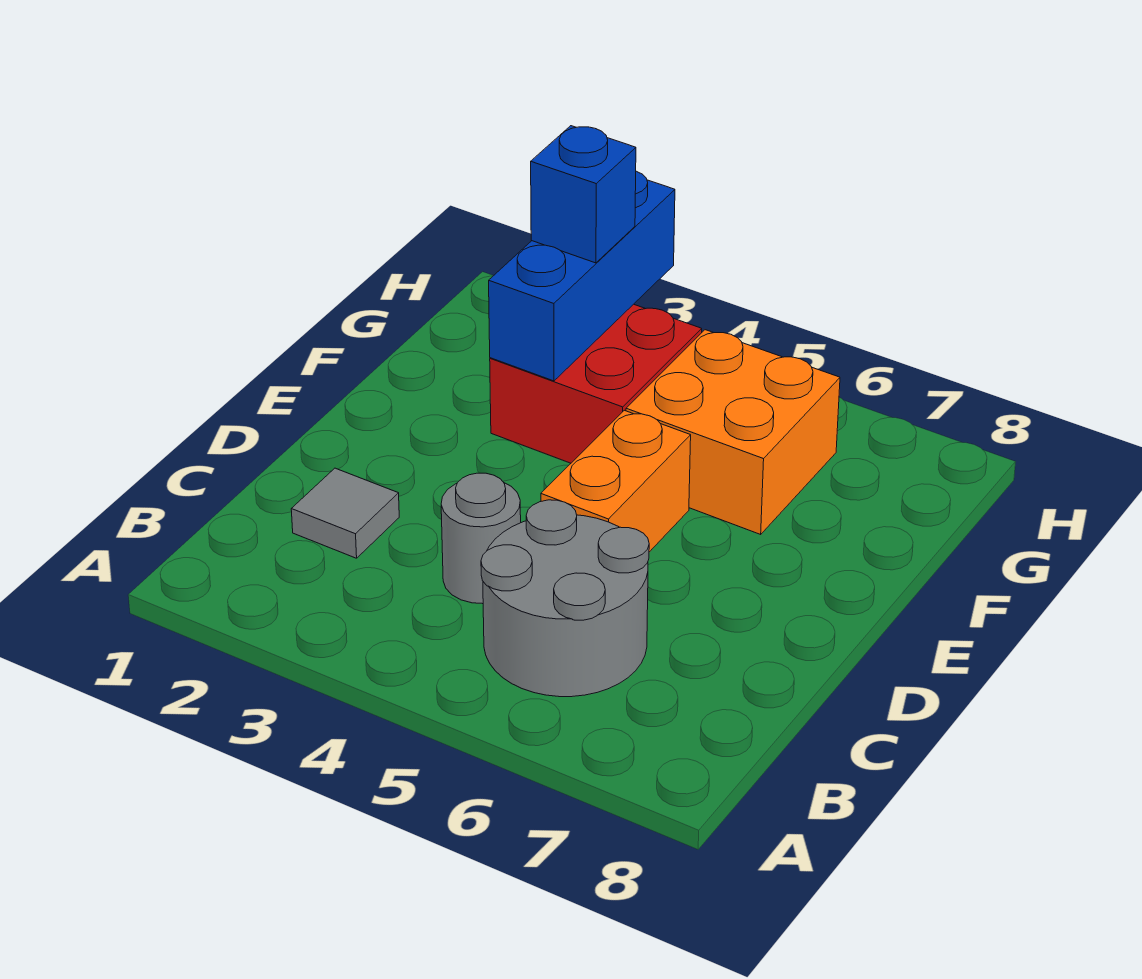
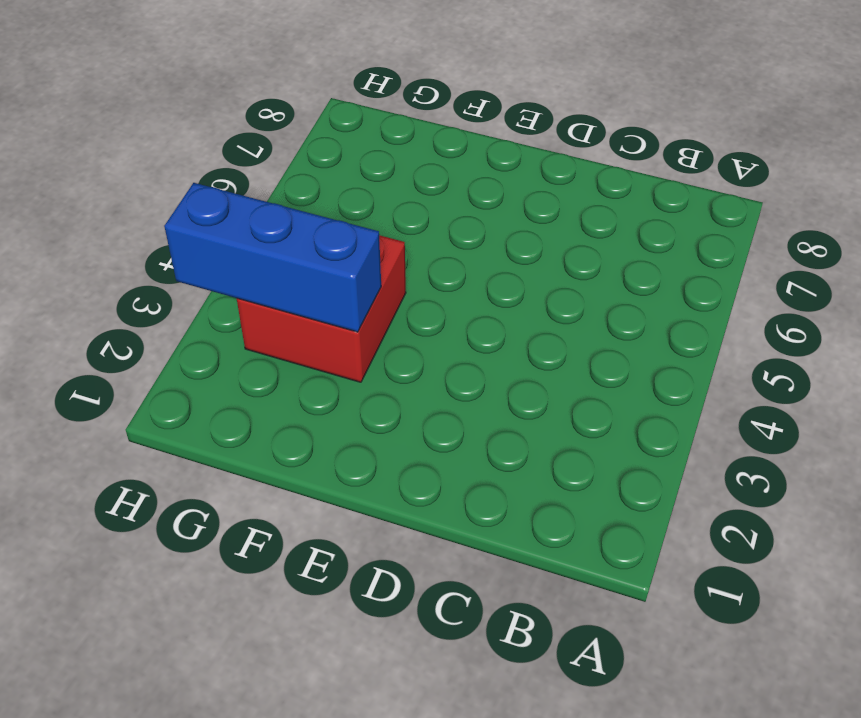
none -> grey 2x2 round brick [481,500,649,697]
none -> grey 1x1 tile [291,468,399,558]

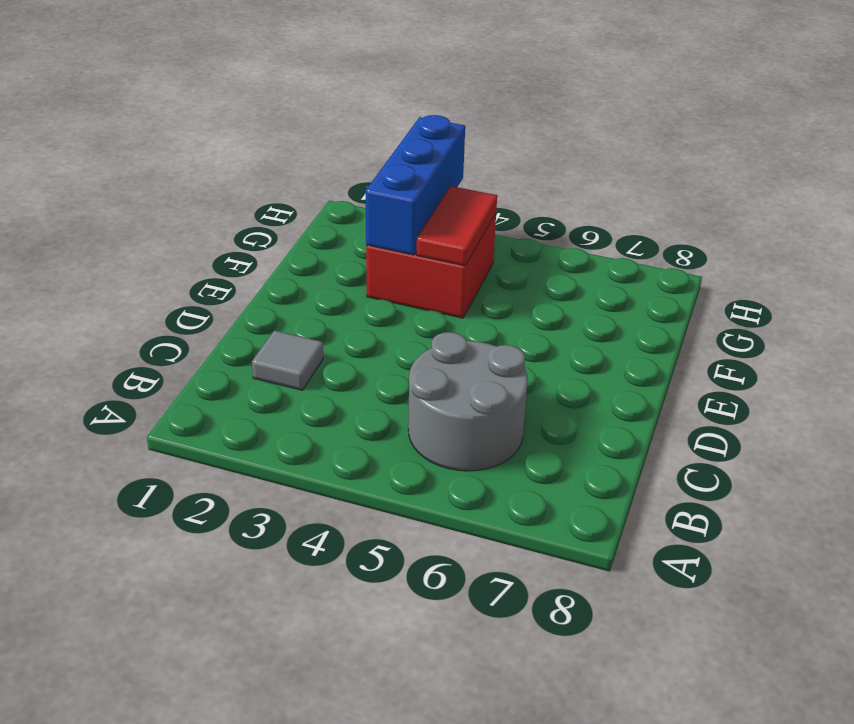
red 1x2 tile [417,186,497,266] -> none
none -> grey 1x1 round brick [441,473,521,604]
none -> orange 1x2 brick [541,410,691,552]

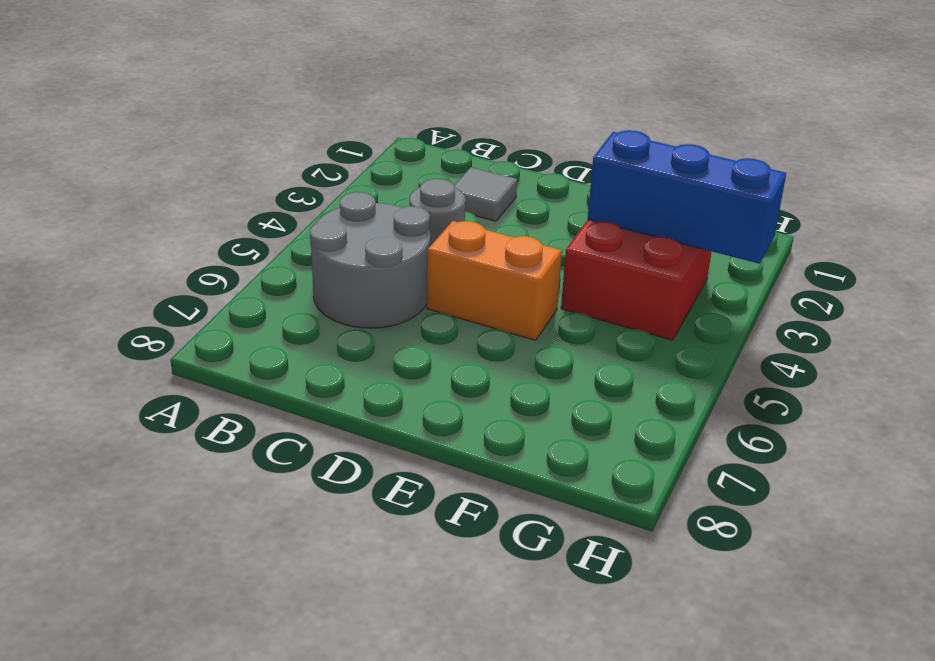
none -> orange 2x2 brick [626,330,840,534]
none -> blue 1x1 brick [531,126,636,263]

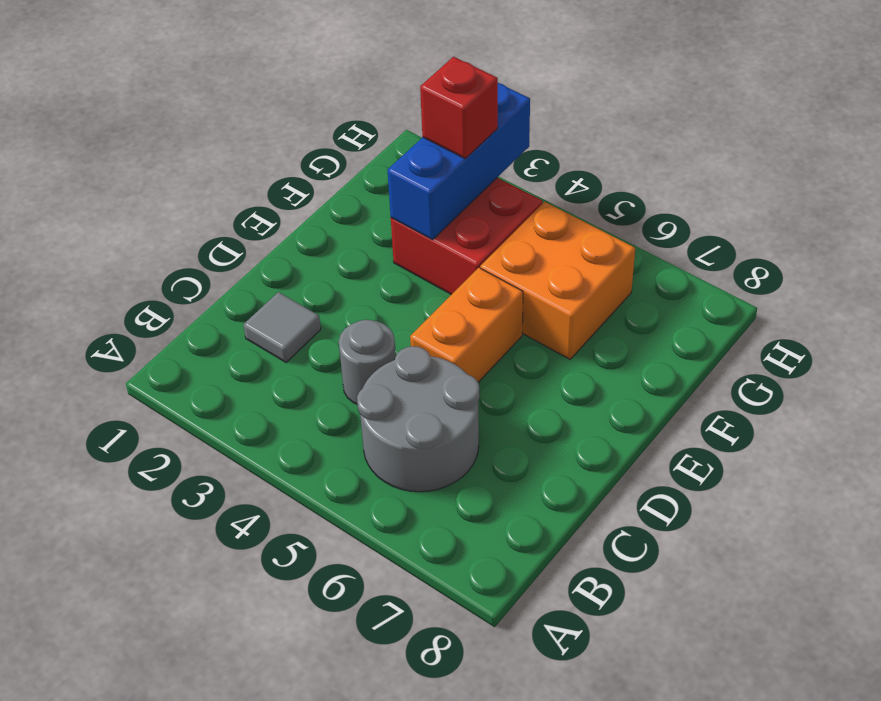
red 1x1 brick [420,57,498,159] -> blue 1x1 brick [531,126,636,263]

